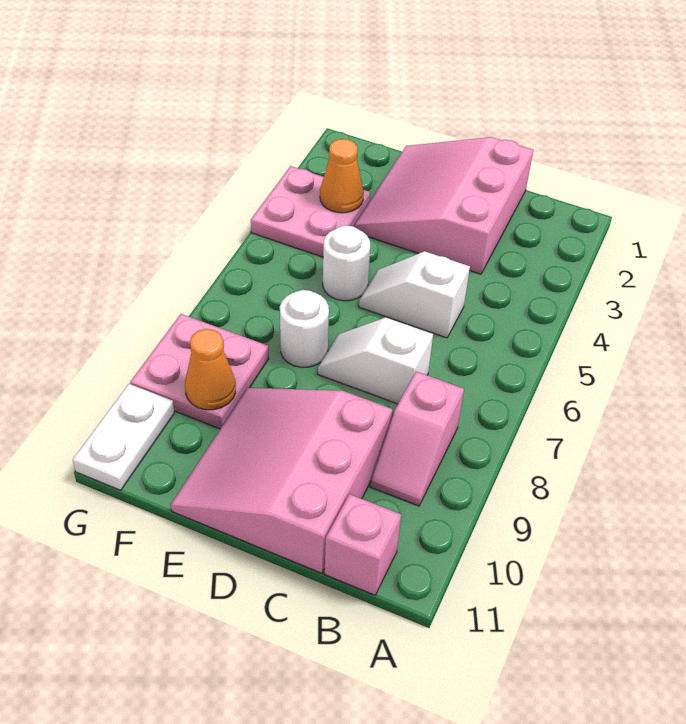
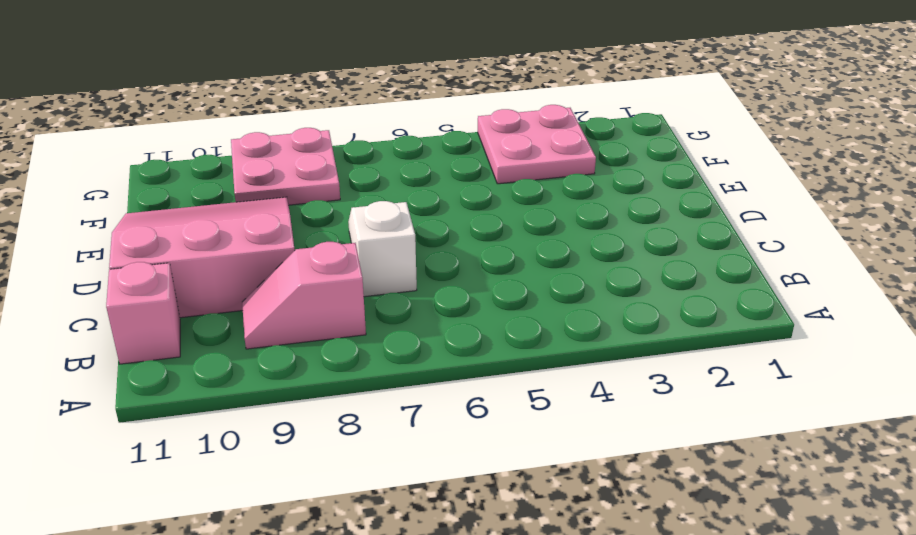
none -> pink 3x3 slope [354,137,533,274]
none -> white 1x2 slope [359,251,470,338]
none -> white 1x1 round brick [323,225,370,301]

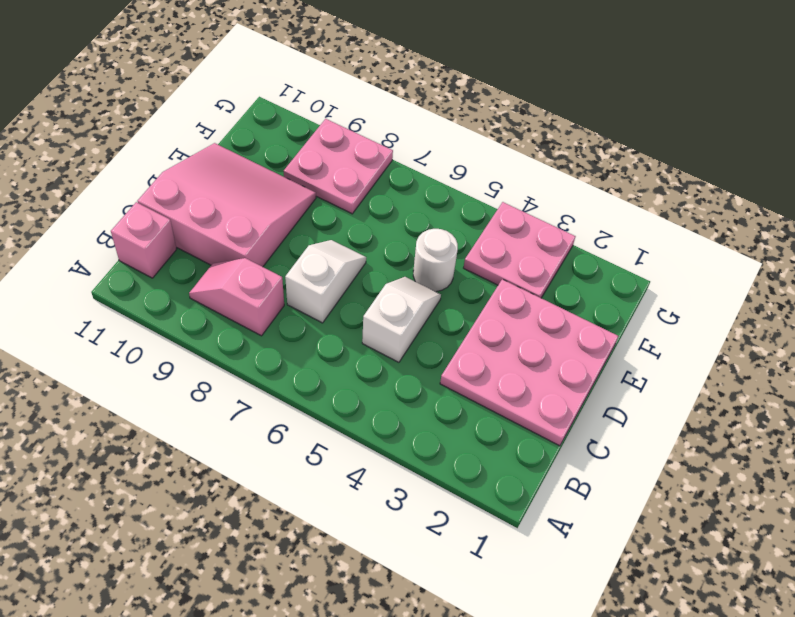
pink 3x3 plate [440,279,618,446] -> pink 3x3 slope [354,137,533,274]
none -> white 1x1 round brick [280,290,329,367]
none -> white 1x2 plate [73,384,174,490]
none -> orange 1x1 cone [320,139,364,213]

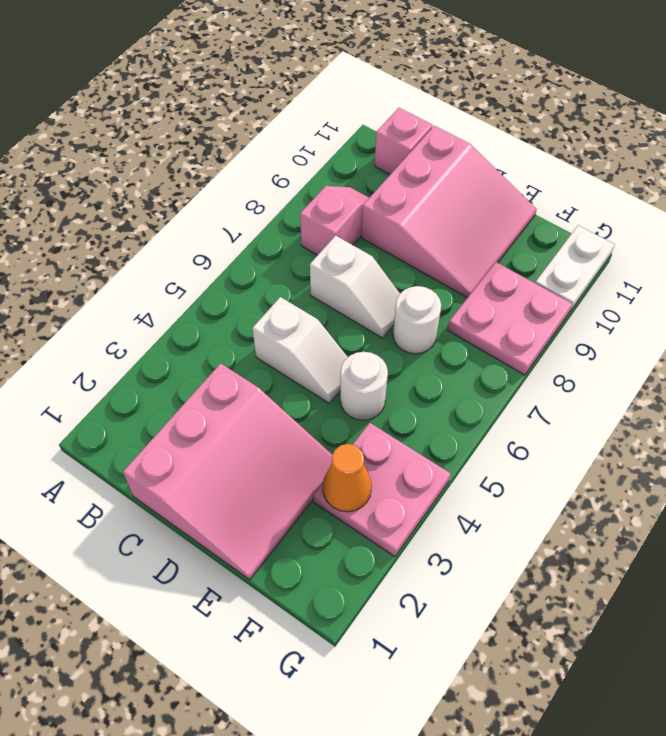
none -> orange 1x1 cone [185,329,236,410]

